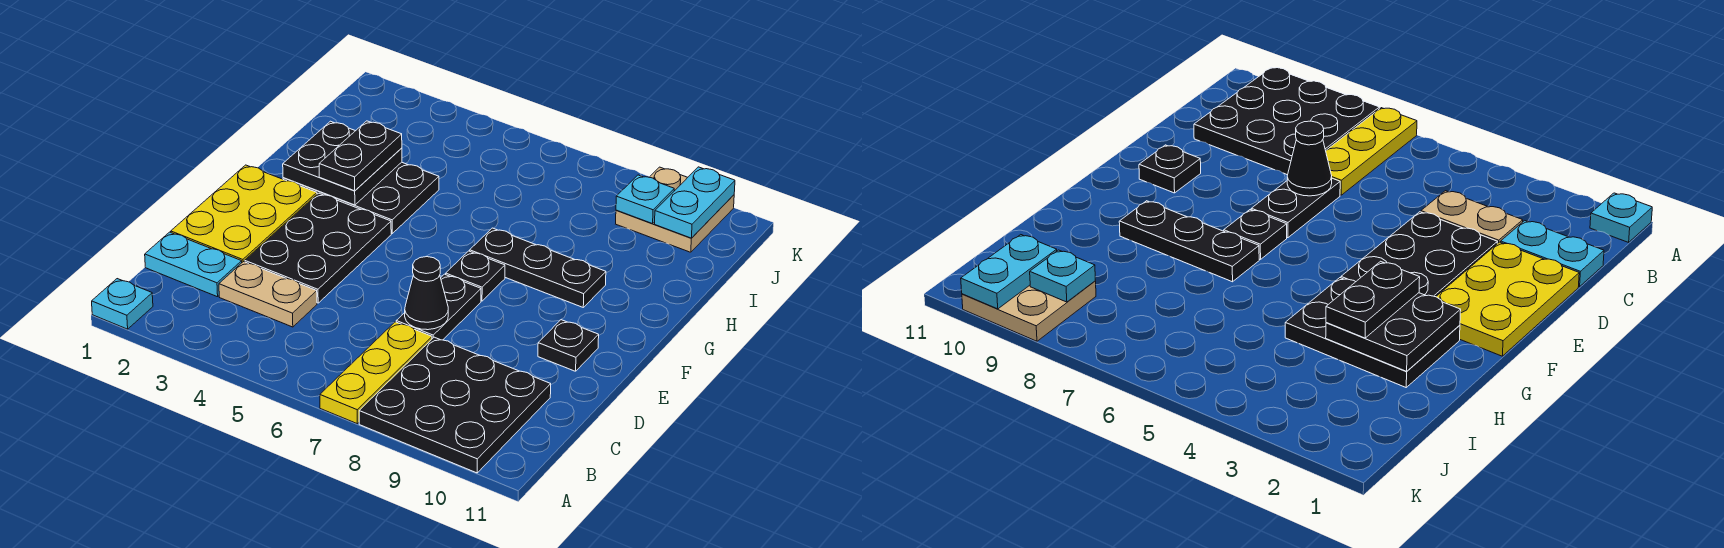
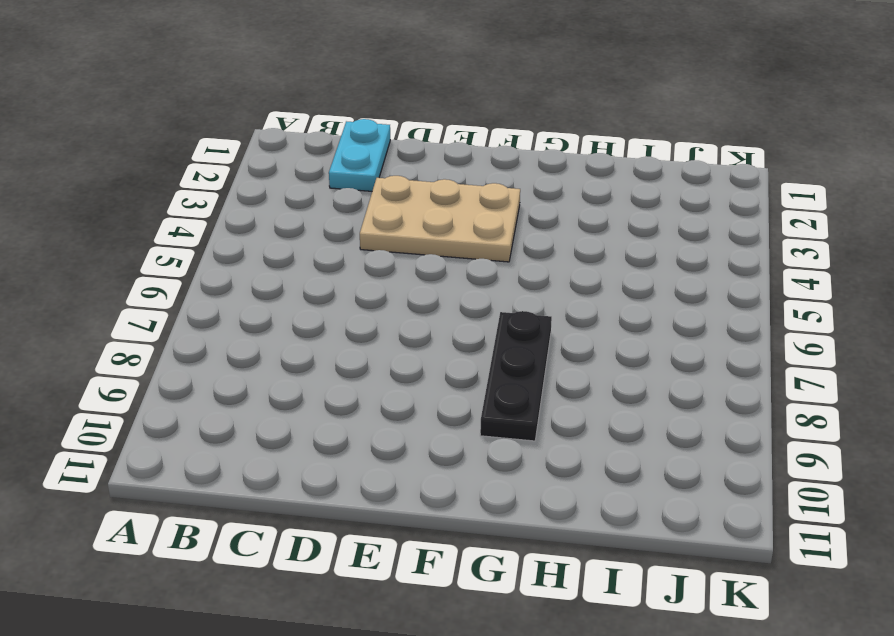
tan 2x3 plate [360,176,520,262] -> black 2x3 plate [245,193,391,303]
none -> cyan 1x1 plate [92,279,153,329]
none -> yellow 1x3 plate [320,322,432,424]
none -> black 3x3 plate [359,337,551,473]

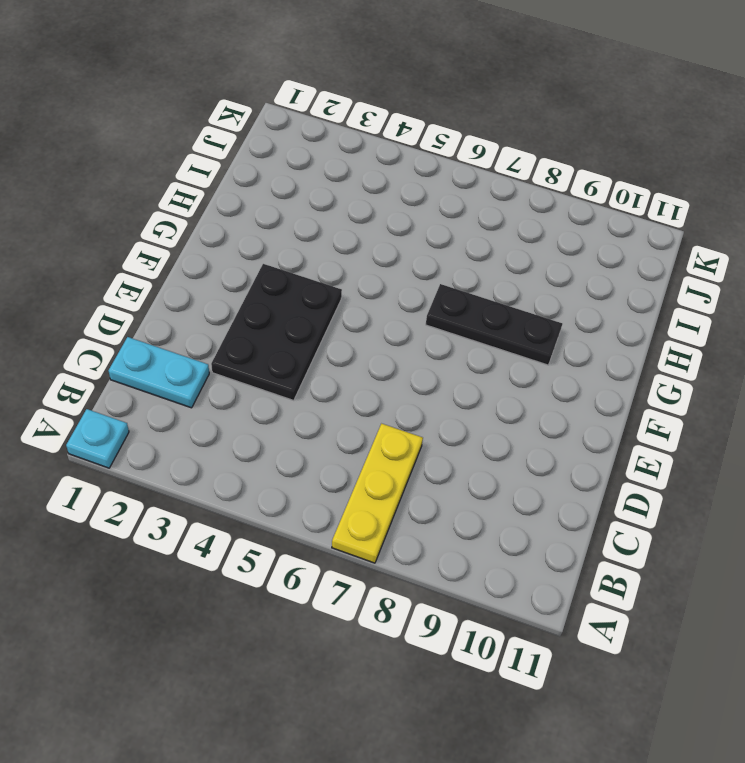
none -> black 3x3 plate [359,337,551,473]
none -> tan 1x2 plate [219,262,317,327]
none -> yellow 2x3 plate [171,165,317,262]

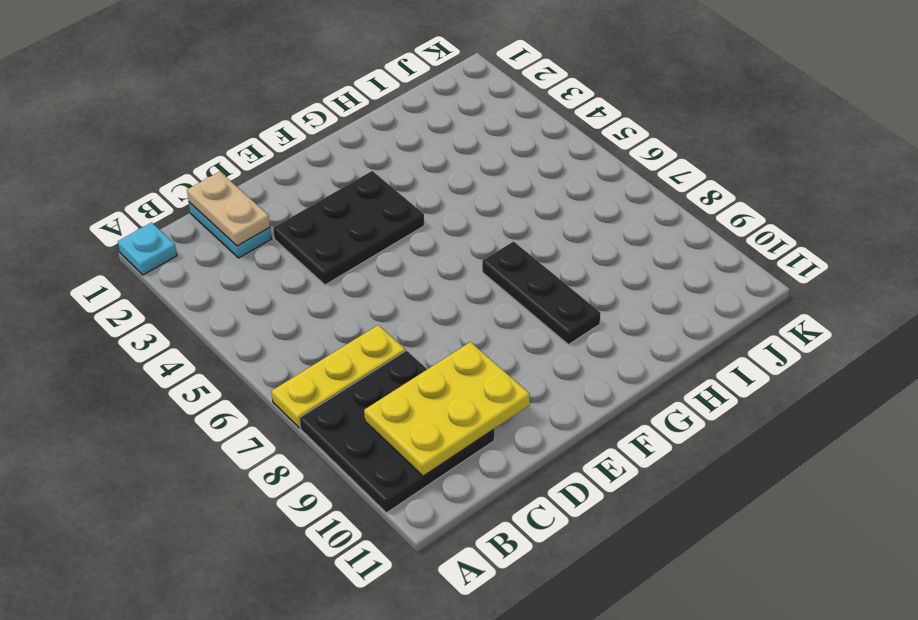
yellow 2x3 plate [364,342,530,476] -> yellow 2x3 plate moved to [171,165,317,262]
tan 1x2 plate [187,172,270,246] -> tan 1x2 plate moved to [219,262,317,327]
none -> black 1x2 plate [396,274,481,340]
none -> black 1x1 plate [538,320,599,371]
none -> black 1x1 plate [446,251,505,301]

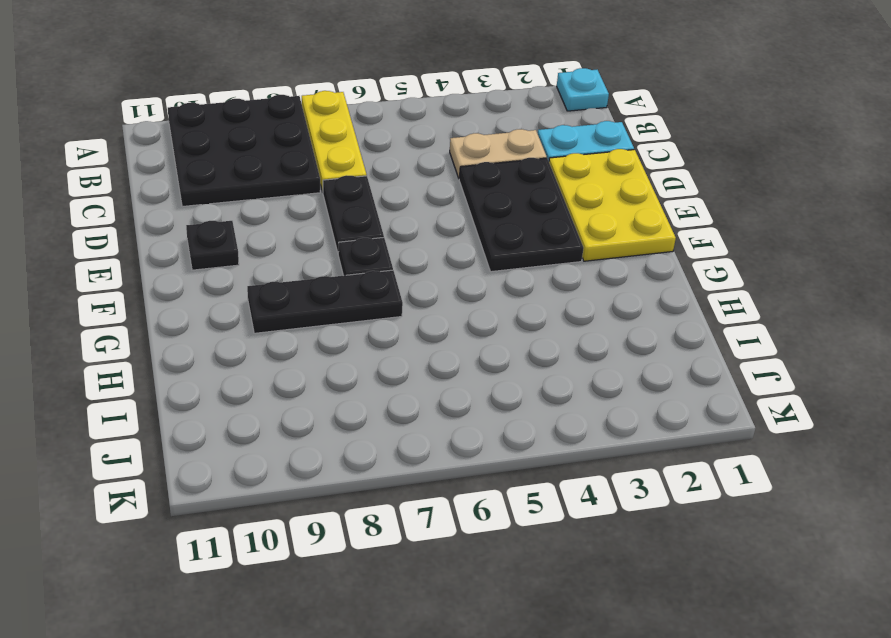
none -> black 2x3 plate [283,162,439,233]
none -> tan 2x2 plate [616,167,734,252]
none -> black 1x1 cone [405,257,448,330]

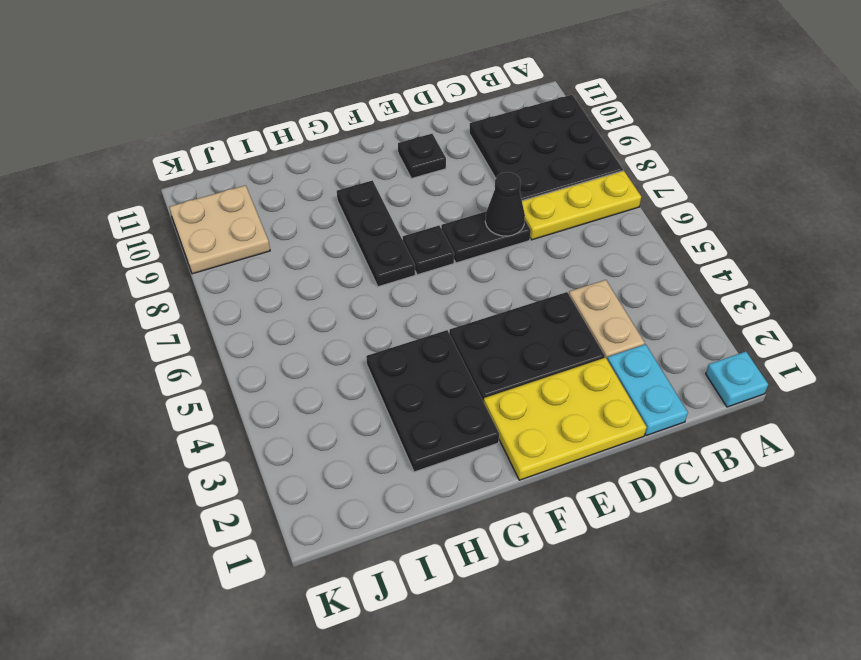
none -> black 2x2 plate [283,121,402,205]
none -> cyan 1x1 plate [616,175,674,224]
none -> cyan 1x2 plate [655,167,735,238]

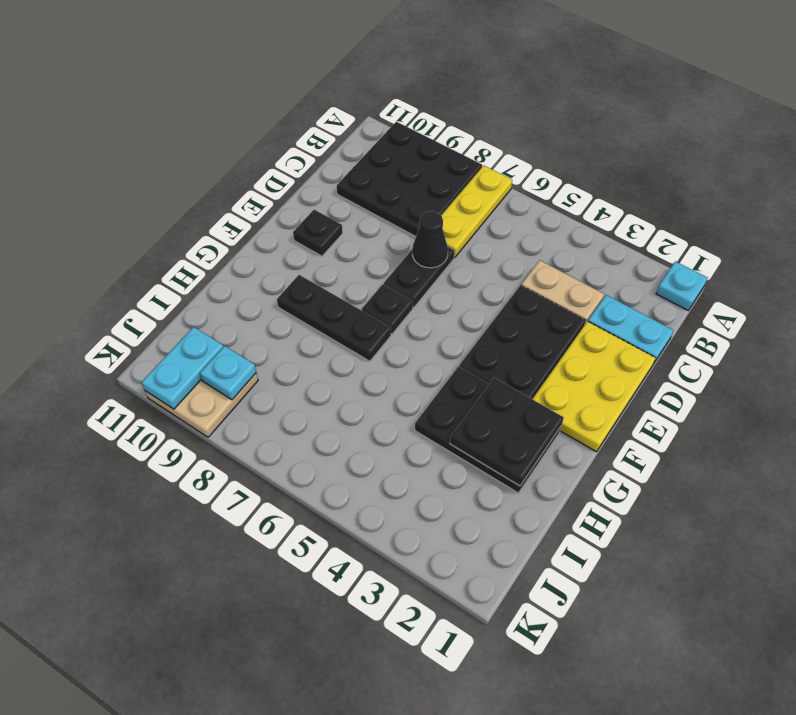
none -> black 1x2 plate [319,121,402,191]

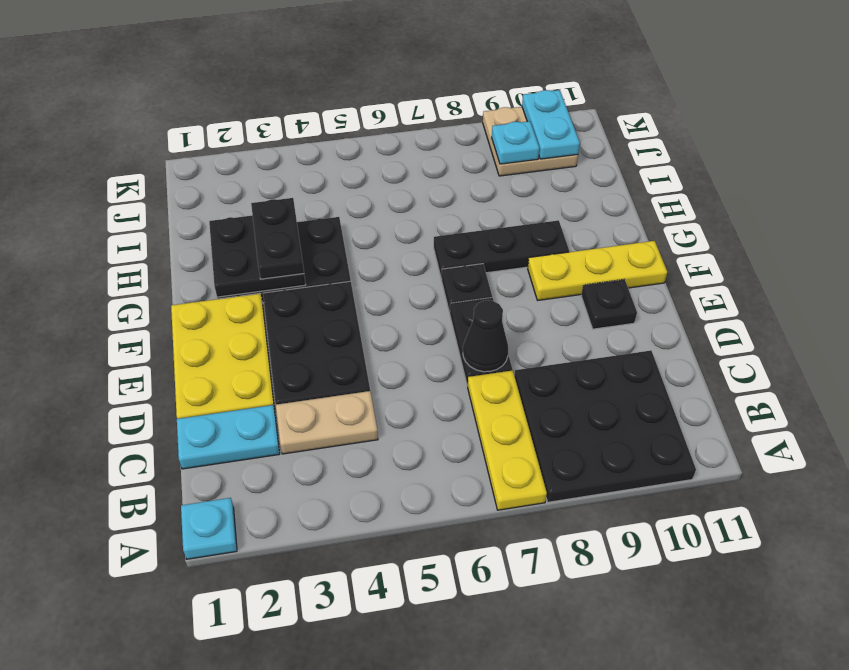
yellow 1x3 plate [528,241,667,300] -> none

